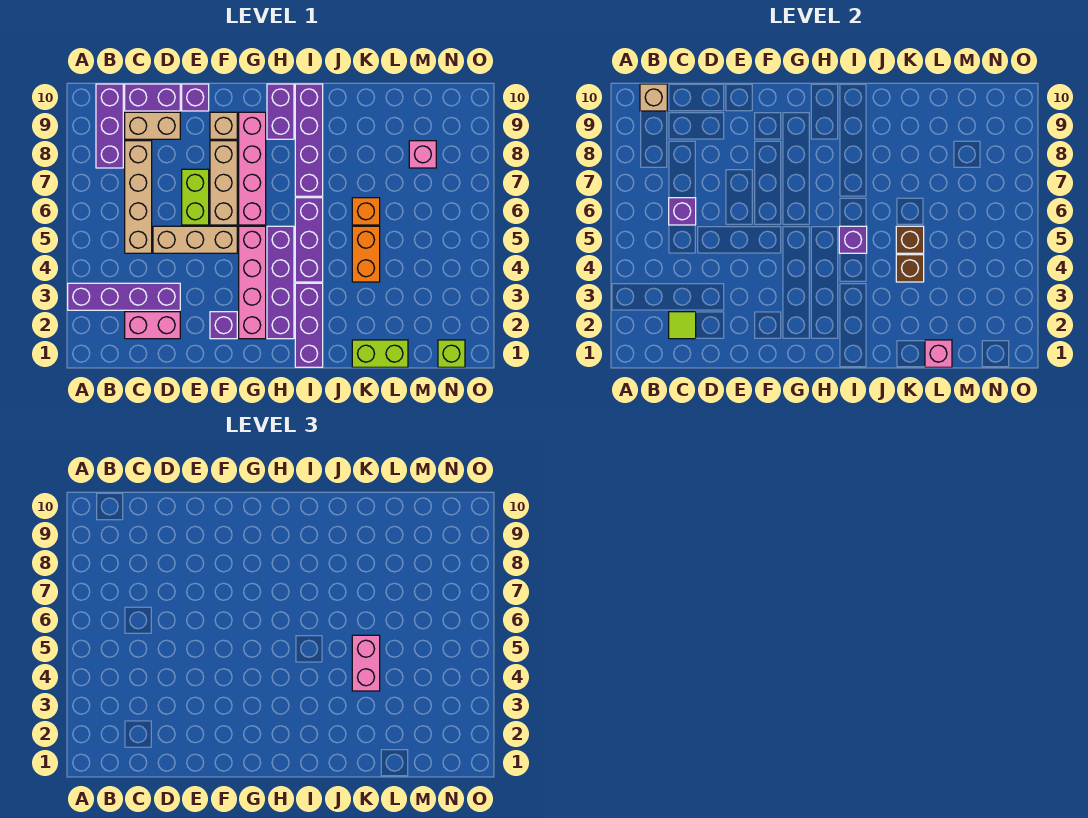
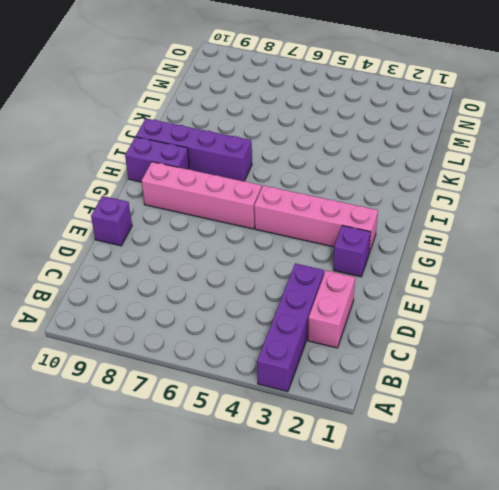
none -> purple 1x3 brick [96,84,123,168]
none -> tan 1x4 brick [125,141,152,253]
none -> tan 1x2 brick [125,112,180,139]
none -> purple 1x2 brick [125,84,180,111]

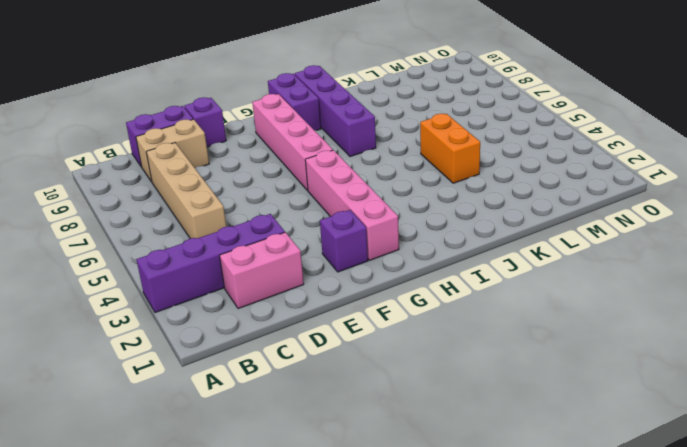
none -> purple 1x3 brick [96,84,123,168]
none -> tan 1x3 brick [153,226,237,253]
none -> lime 1x2 brick [182,169,209,225]
none -> tan 1x3 brick [210,141,237,225]

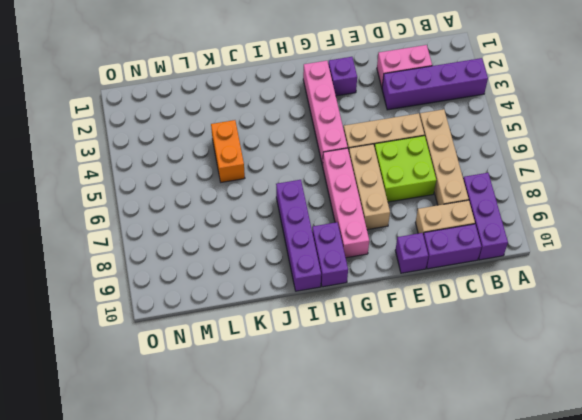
lime 2x2 brick [374,136,436,202] -> lime 1x2 brick [182,169,209,225]
none -> tan 1x1 brick [210,112,237,139]
none -> purple 1x4 brick [267,226,294,339]
none -> purple 1x3 brick [295,283,323,367]
none -> purple 1x3 brick [295,198,323,282]

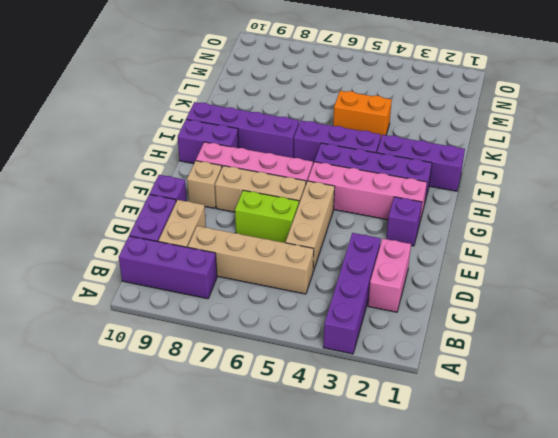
none -> lime 1x2 brick [352,340,408,367]
none -> orange 1x1 brick [352,198,380,225]
none -> pink 1x1 brick [409,141,436,168]
none -> lime 1x1 brick [438,340,465,367]

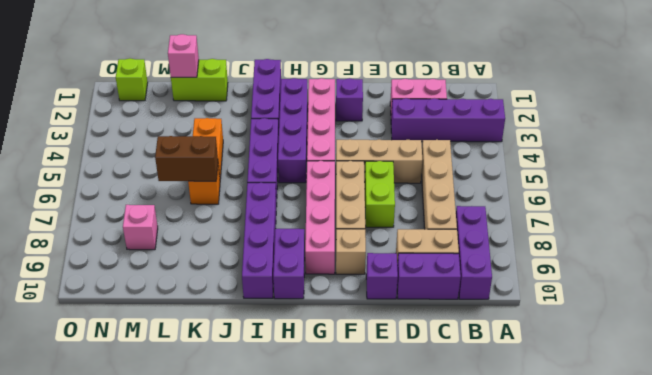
brown 1x2 brick [155,136,218,181] -> none
none -> tan 1x1 brick [640,84,667,111]
none -> lime 1x1 tile [669,312,696,339]
none -> purple 1x1 brick [669,198,696,225]
none -> purple 1x1 brick [839,226,867,253]

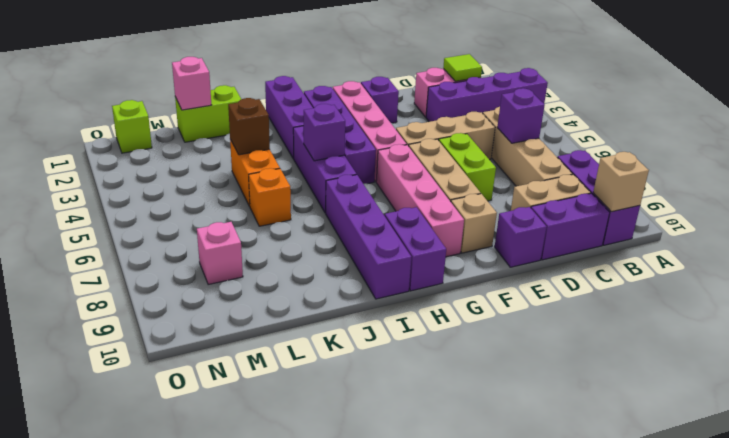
none -> brown 1x1 brick [896,226,924,253]
none -> pink 1x2 brick [352,635,380,691]

